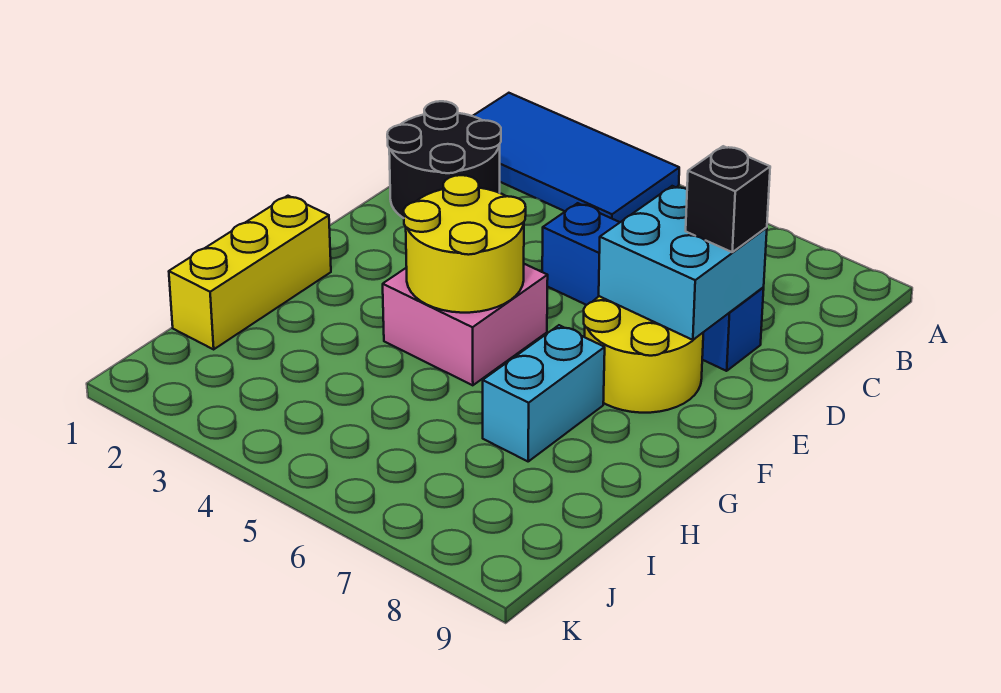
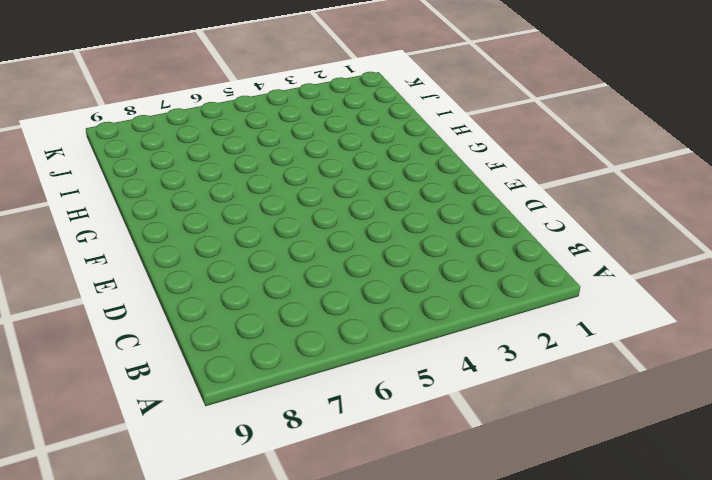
none -> blue 2x4 tile [473,93,679,222]
none -> black 2x2 round brick [387,101,501,218]

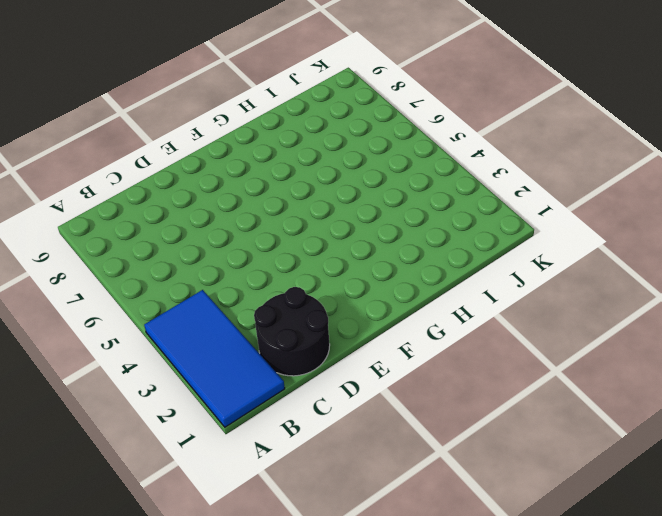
none -> blue 1x4 brick [542,203,764,371]
none -> yellow 2x2 round brick [584,296,704,413]

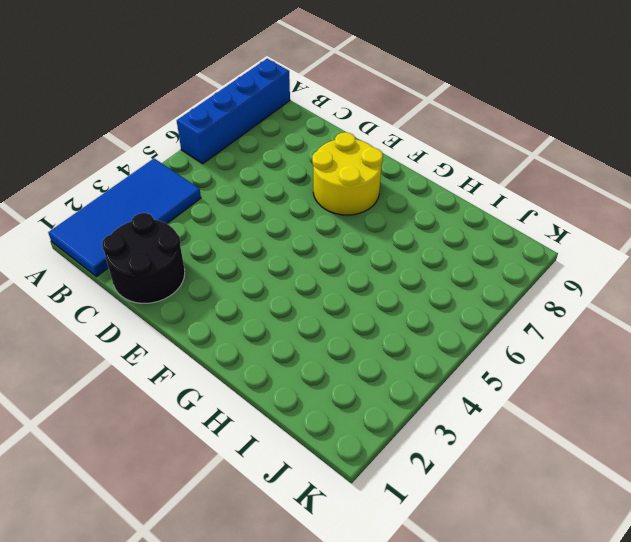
blue 1x4 brick [177,59,290,164] -> blue 1x4 brick moved to [542,203,764,371]
none -> pink 2x2 brick [383,264,548,385]
none -> yellow 1x3 brick [169,196,331,349]

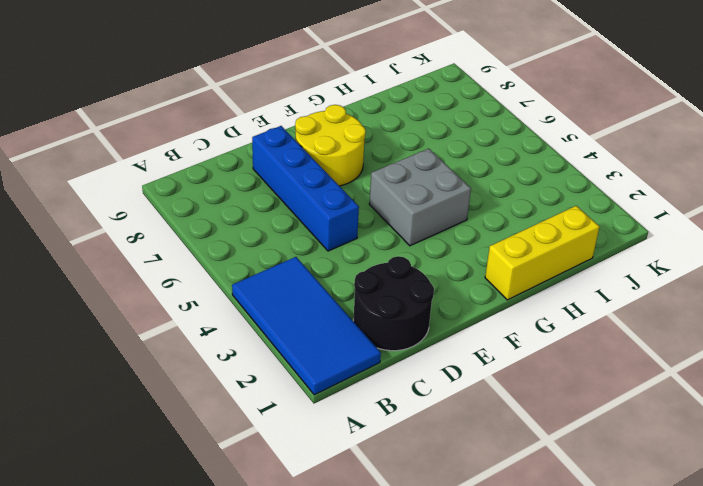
grey 2x2 brick [369,149,471,246] -> pink 2x2 brick [383,264,548,385]
none -> cyan 1x2 brick [483,325,605,461]
none -> cyan 2x2 brick [599,186,767,340]

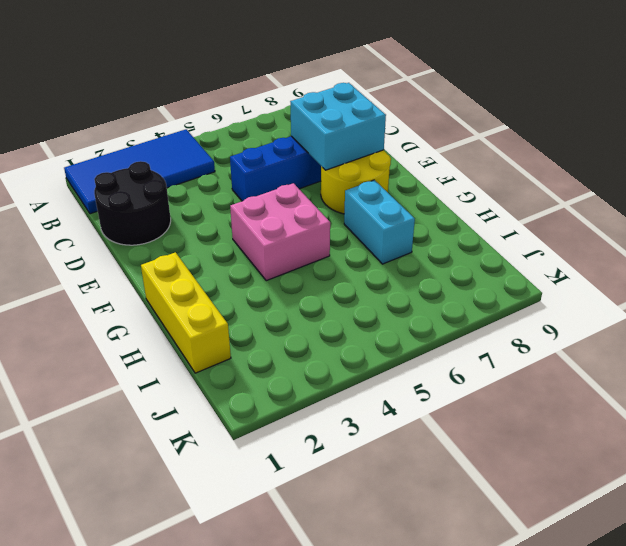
none -> yellow 2x2 round brick [404,175,526,313]
none -> black 1x1 brick [686,146,770,252]

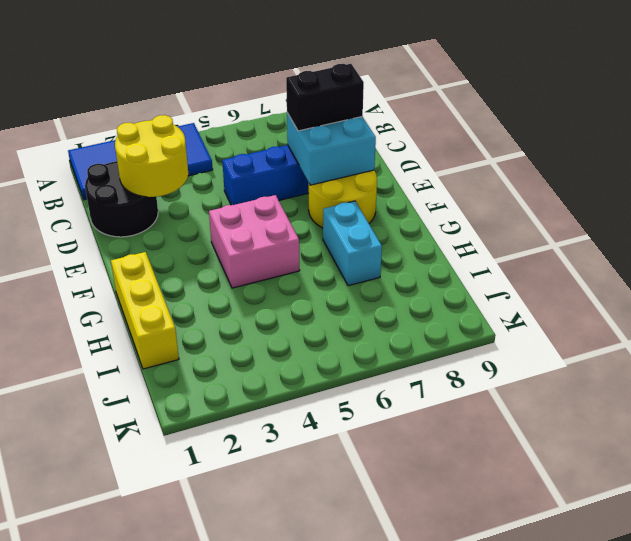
yellow 2x2 round brick [115,115,188,197] -> yellow 2x2 round brick moved to [404,175,526,313]
black 1x2 brick [286,64,364,131] -> black 1x1 brick [686,146,770,252]

